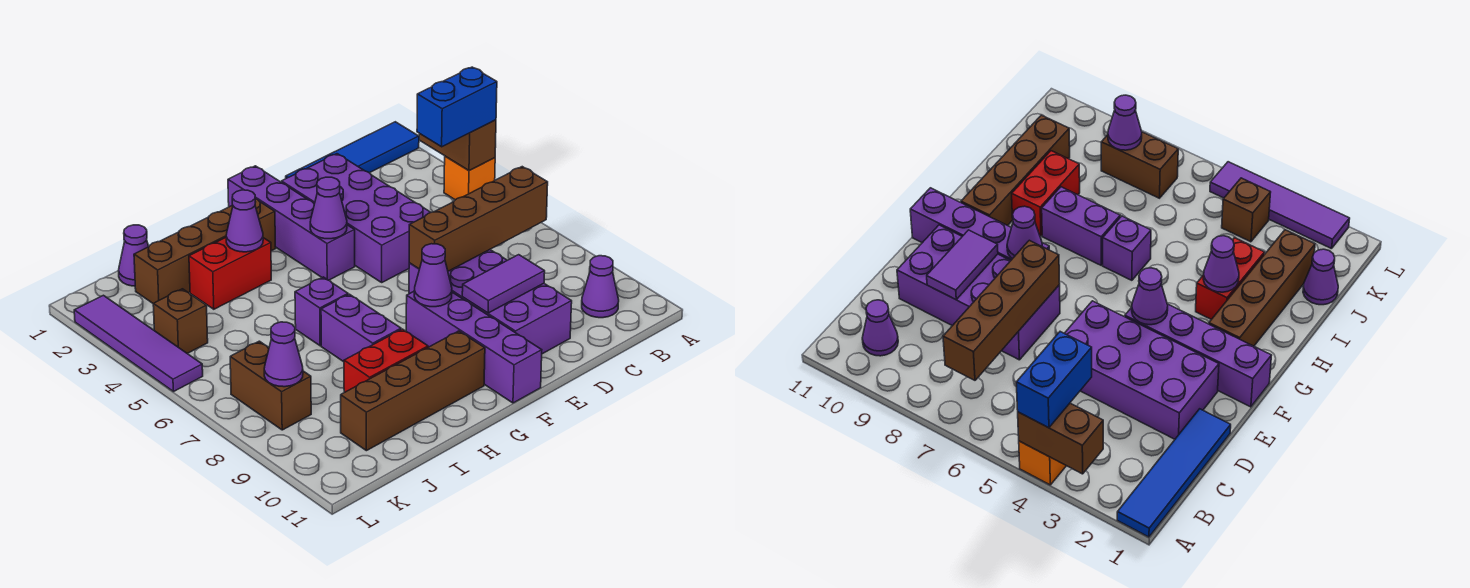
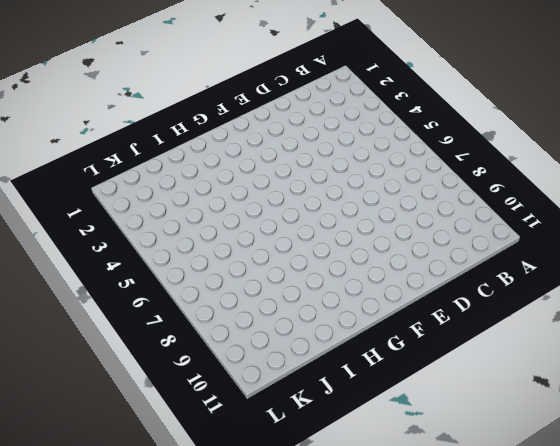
none -> blue 1x4 tile [286,122,419,178]
none -> orange 1x1 brick [444,156,495,200]
none -> purple 1x1 cone [582,256,619,318]

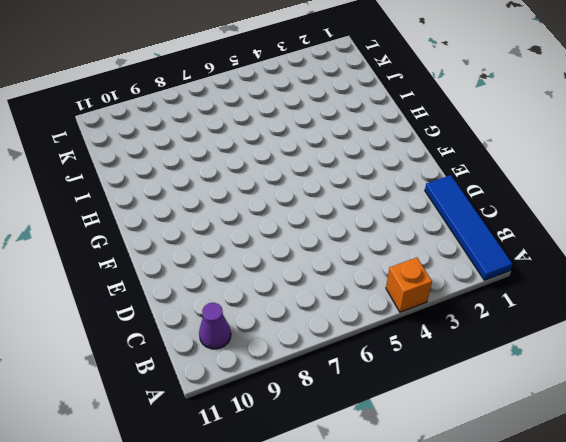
none -> purple 2x4 brick [281,154,431,282]
none -> purple 2x4 brick [409,250,572,354]
none -> purple 1x4 brick [228,166,355,280]

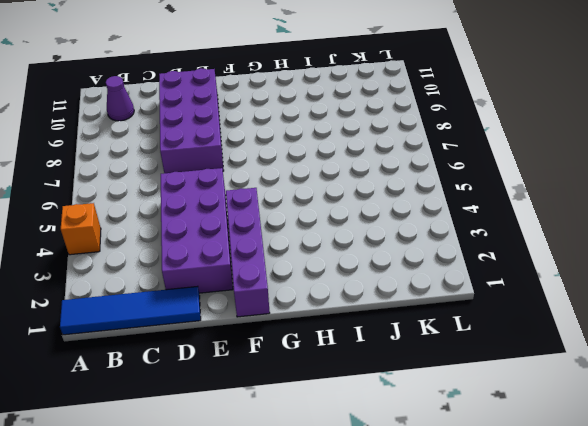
none -> purple 1x4 brick [406,292,542,403]
none -> brown 1x4 brick [134,199,276,304]
none -> brown 1x4 brick [341,331,485,451]

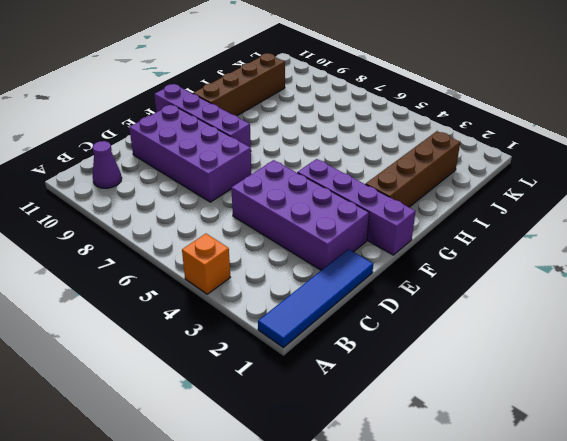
none -> red 1x2 brick [189,238,271,309]
none -> purple 1x1 brick [295,277,348,346]
none -> purple 1x2 brick [321,294,401,362]

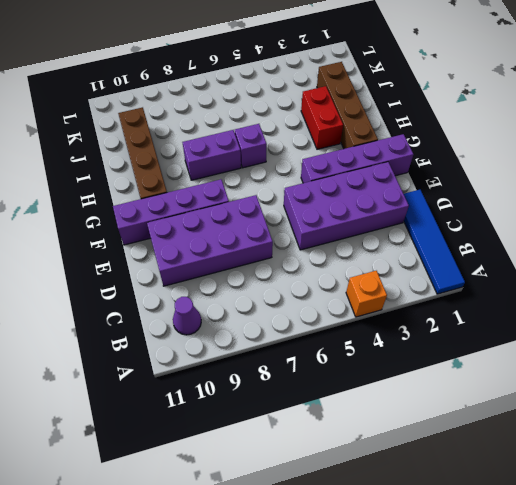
none -> red 1x2 brick [344,329,428,392]
none -> purple 1x1 cone [118,225,149,286]
none -> brown 1x1 brick [153,289,208,354]

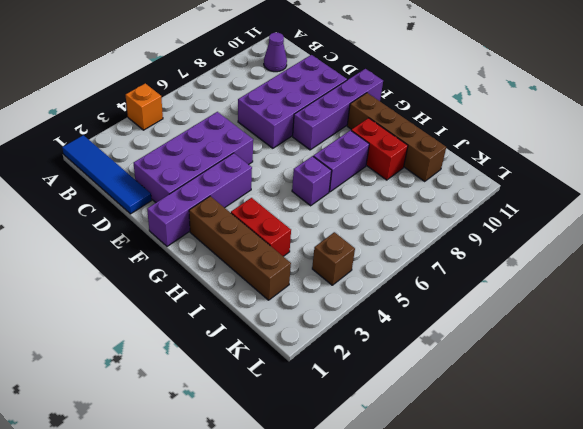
none -> purple 1x1 cone [118,225,149,286]
none -> brown 1x2 brick [230,341,311,430]
none -> purple 1x4 tile [74,295,203,392]

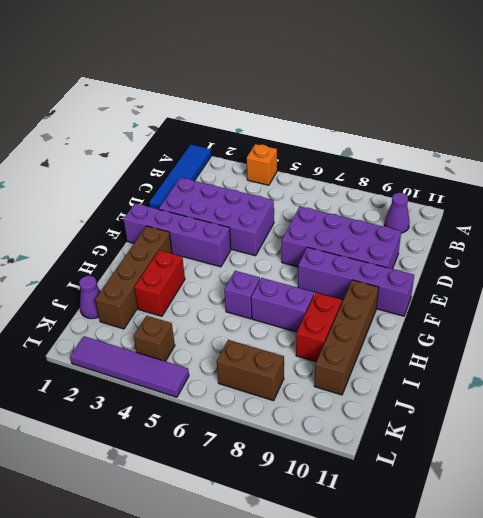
none -> brown 1x2 brick [419,120,496,171]
none -> brown 1x4 brick [409,167,548,271]
none -> purple 1x2 tile [462,255,545,313]

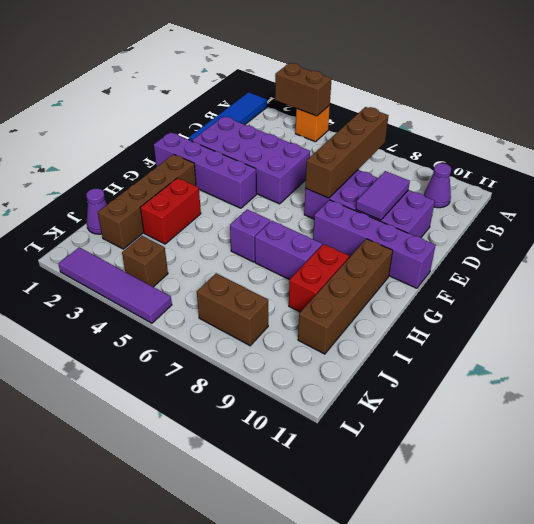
none -> purple 1x1 cone [310,177,347,239]
none -> purple 1x1 cone [414,244,452,307]
none -> purple 1x1 cone [226,190,263,252]

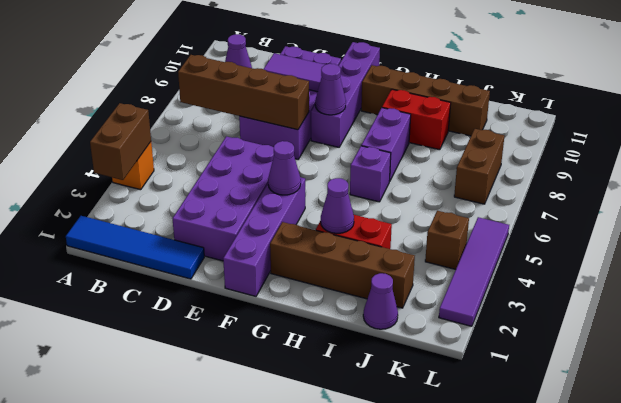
none -> purple 1x1 cone [264,322,303,387]
none -> blue 1x2 brick [417,67,497,147]

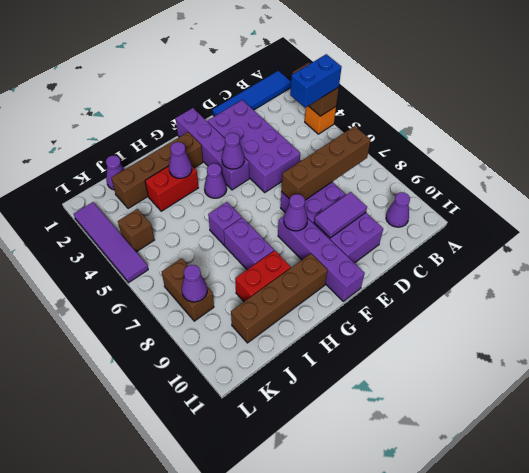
purple 1x1 cone [204,164,227,198] -> none

